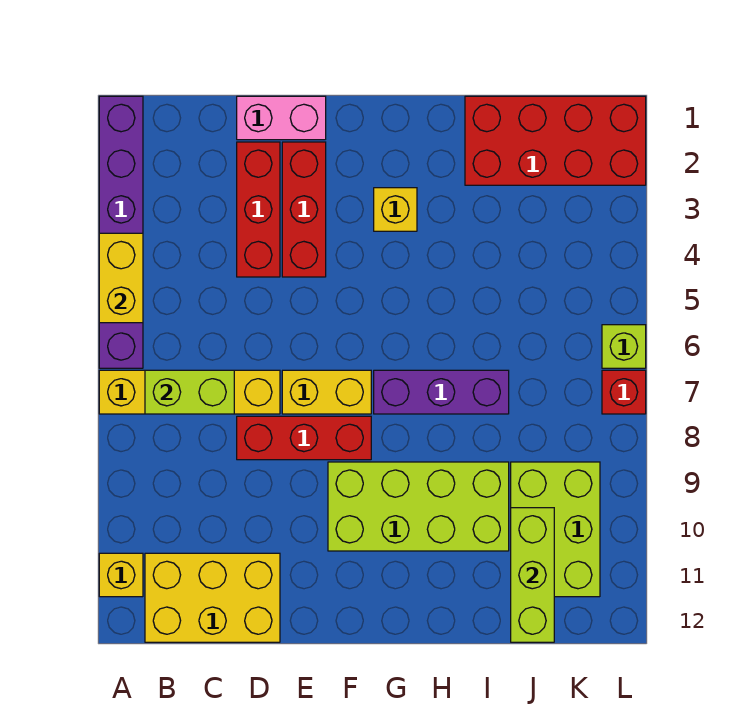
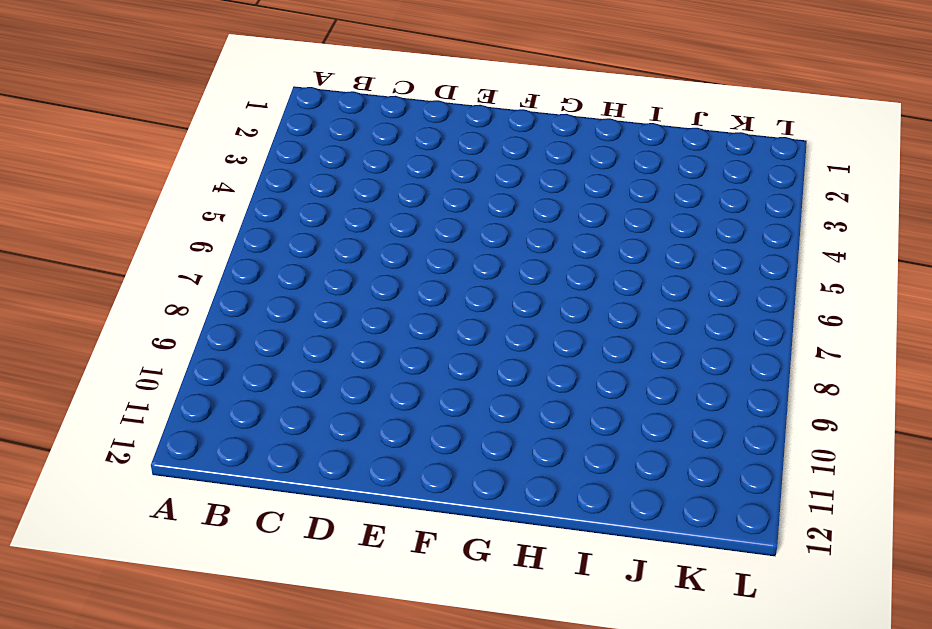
none -> purple 1x6 brick [99,96,143,368]
none -> yellow 1x4 brick [99,370,280,414]
none -> yellow 1x1 brick [99,553,143,597]

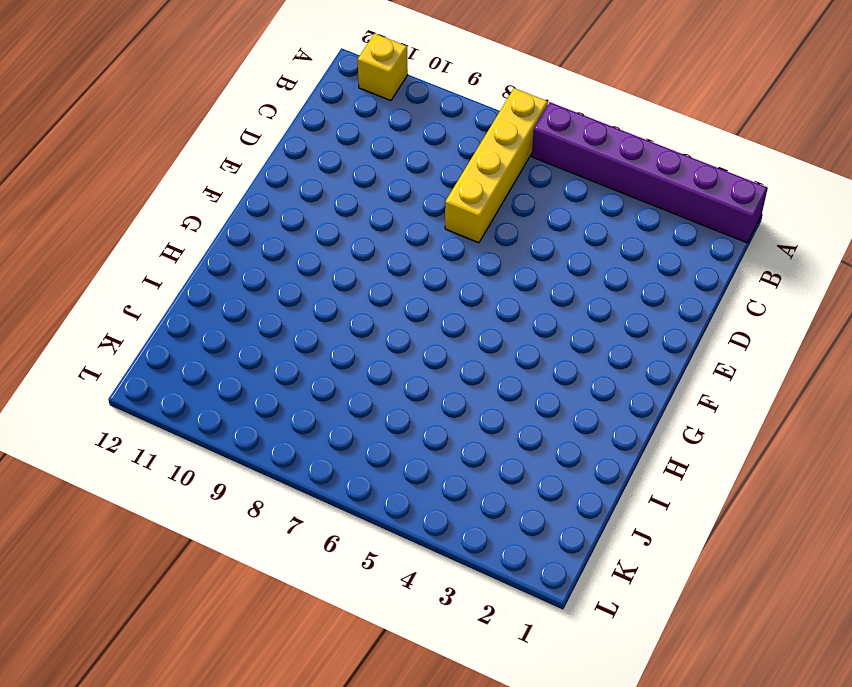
none -> yellow 2x3 brick [145,553,280,642]
none -> pink 1x2 brick [237,96,326,140]
none -> red 1x3 brick [237,142,280,277]

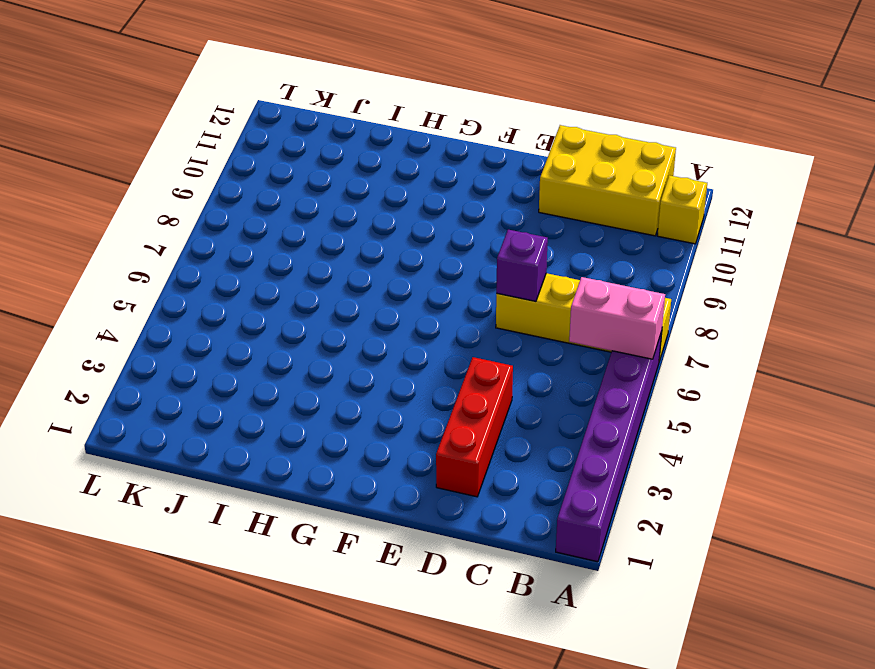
pink 1x2 brick [569,277,665,359] -> pink 1x2 brick moved to [237,96,326,140]
purple 1x1 brick [496,230,548,302] -> none
none -> red 1x3 brick [237,416,371,460]
none -> red 1x3 brick [282,142,326,277]
none -> yellow 1x2 brick [282,370,371,414]

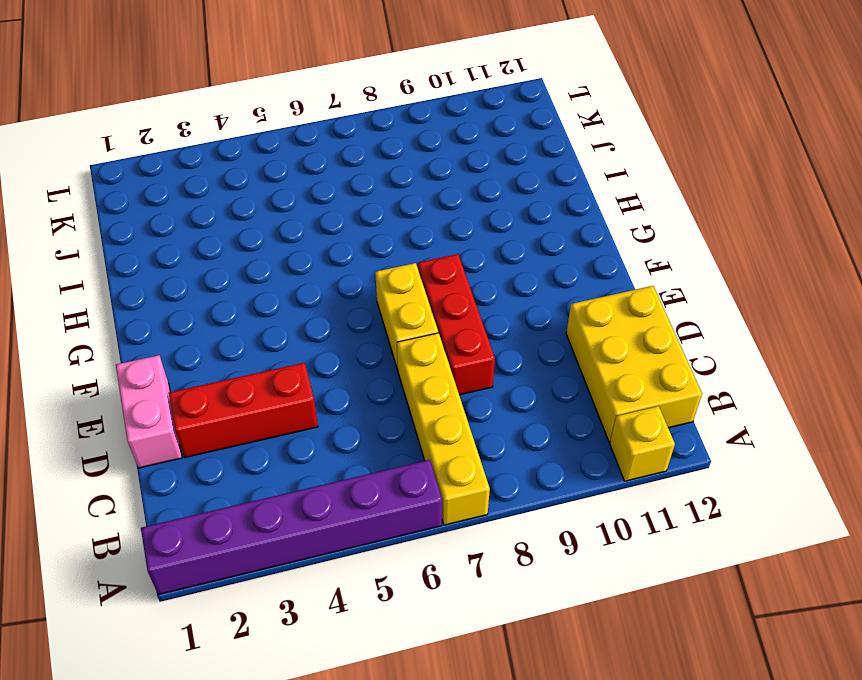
none -> red 1x3 brick [282,142,326,277]
none -> lime 2x4 brick [328,462,509,551]
none -> yellow 1x1 brick [374,188,417,231]

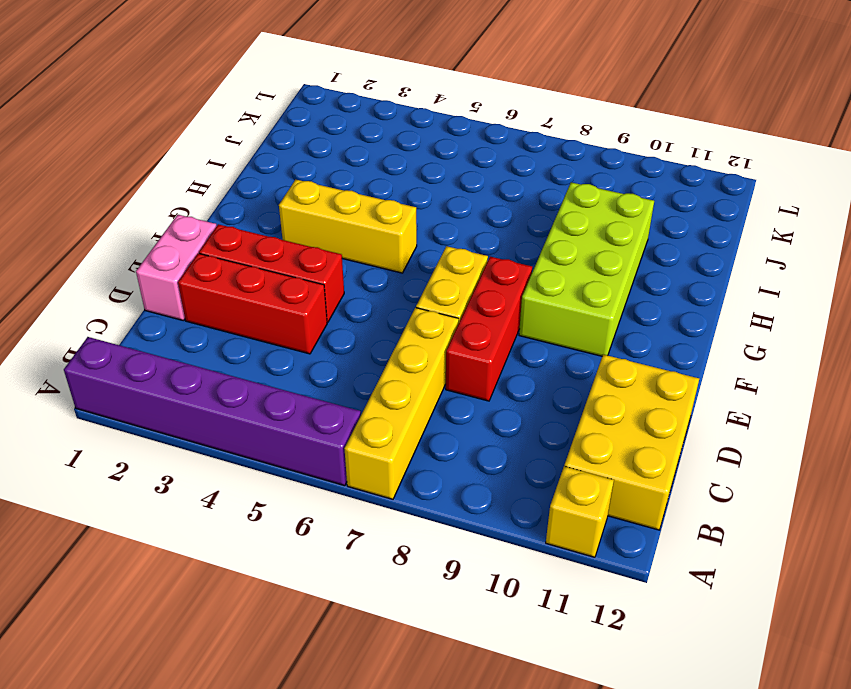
yellow 1x3 brick [279,180,417,273] -> yellow 1x1 brick [374,188,417,231]
none -> purple 1x3 brick [374,370,509,414]
none -> red 2x4 brick [465,96,646,185]
none -> lime 2x3 brick [511,462,600,597]

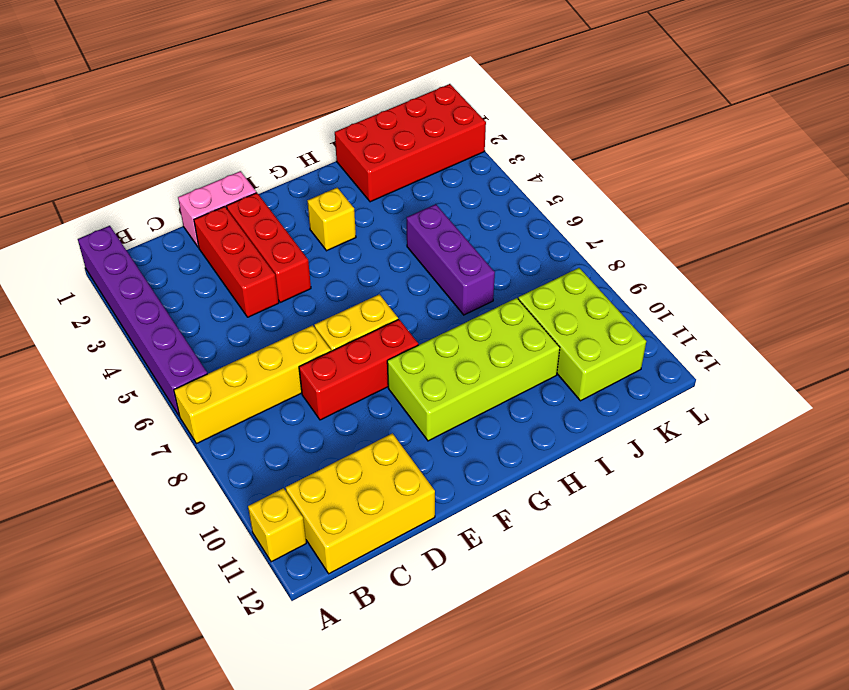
purple 1x3 brick [407,204,495,315] -> purple 1x3 brick turned to [374,370,509,414]
none -> lime 1x1 brick [602,325,646,368]
none -> red 1x1 brick [602,370,646,414]
none -> yellow 1x2 brick [99,233,143,323]

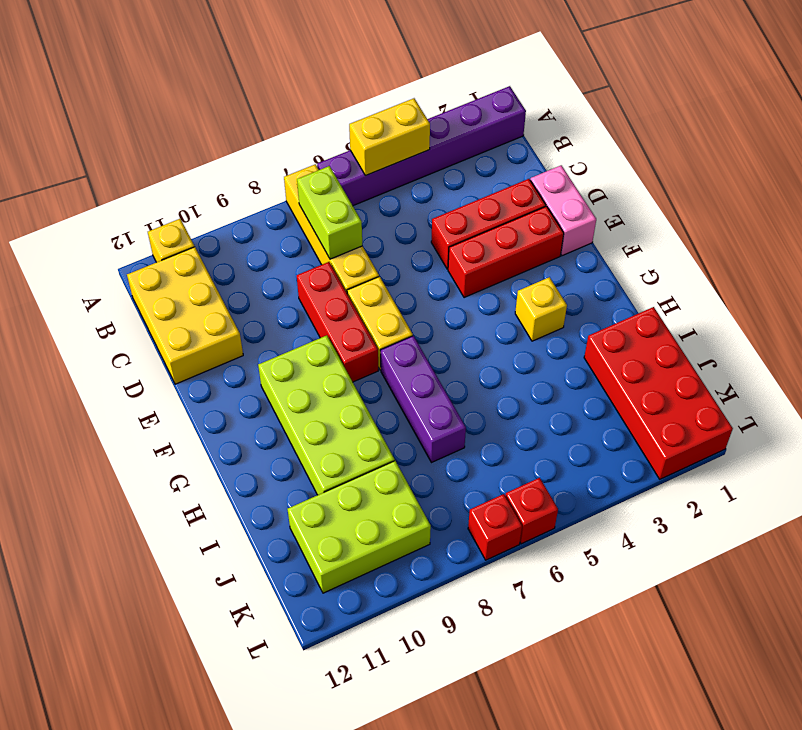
red 1x1 brick [505,478,558,544] -> lime 1x1 brick [602,325,646,368]
none -> lime 1x3 brick [511,508,554,642]

